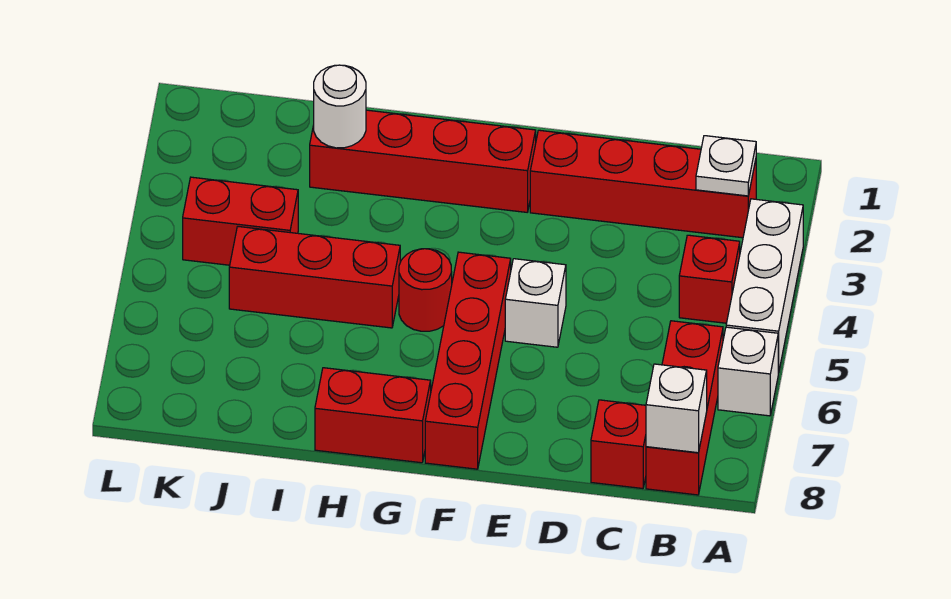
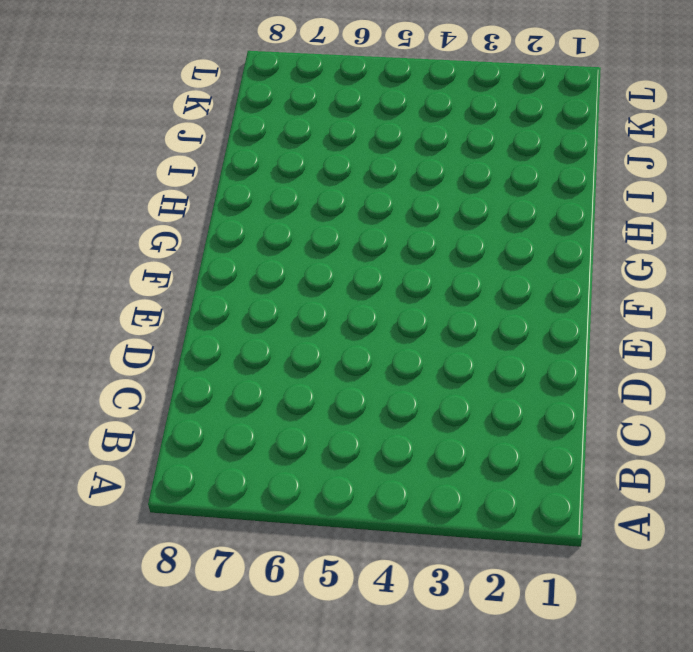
none -> white 1x3 brick [726,199,803,373]
none -> white 1x1 brick [718,327,778,416]
none -> red 1x4 brick [530,130,756,238]

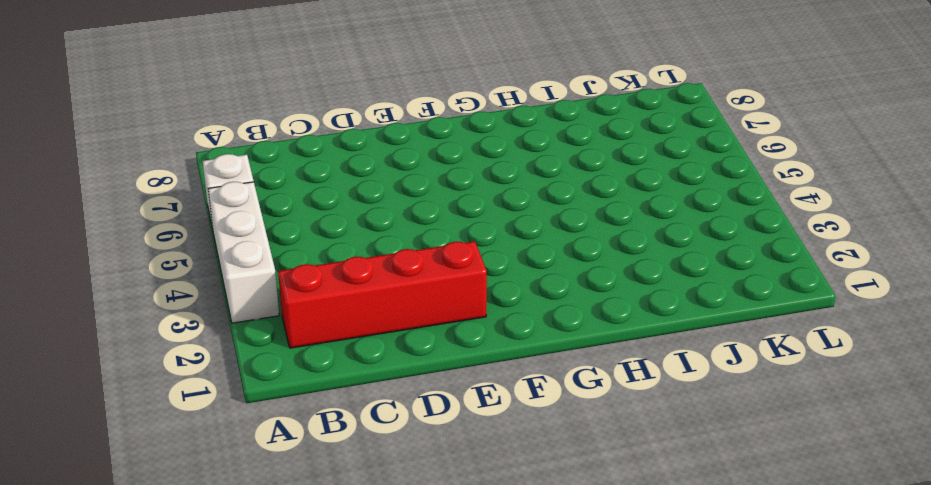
none -> red 1x1 brick [679,235,740,323]
none -> red 1x3 brick [646,321,723,495]
none -> red 1x1 brick [591,400,646,489]

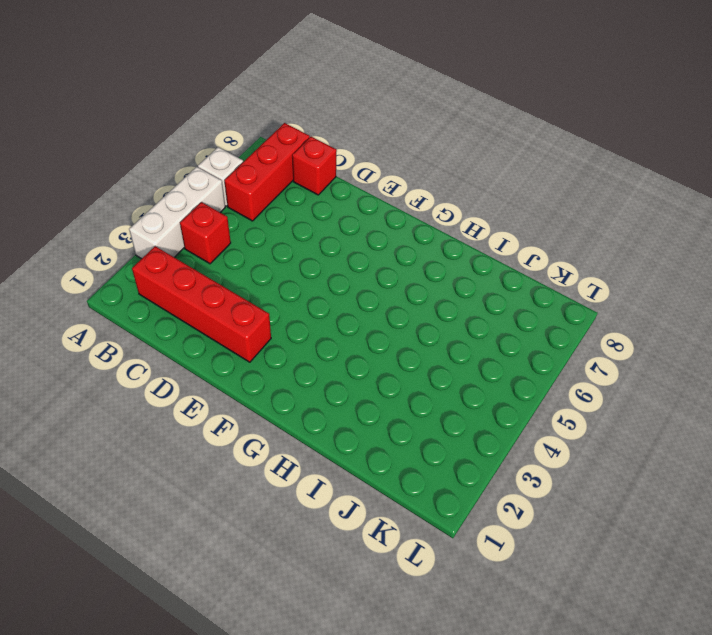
none -> white 1x1 brick [505,259,566,347]
none -> red 1x4 brick [310,110,536,212]
none -> red 1x4 brick [425,252,511,469]

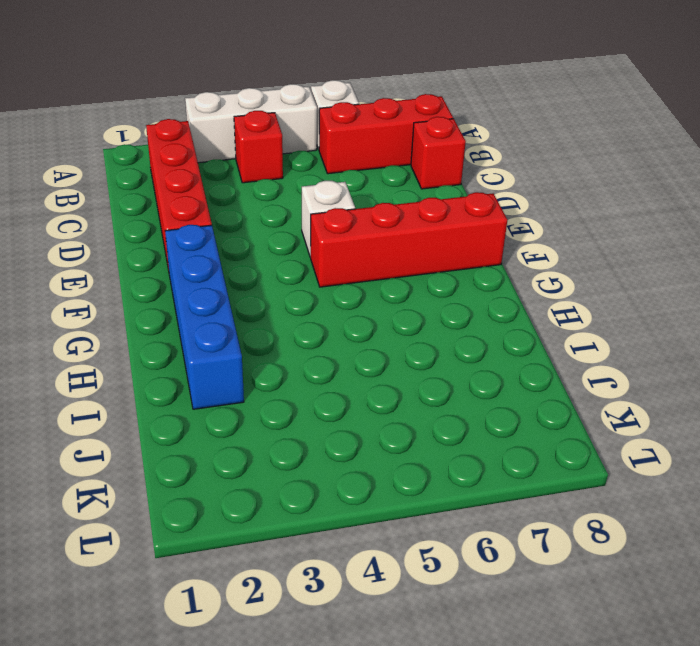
blue 1x4 brick [165,225,244,409] -> red 1x4 brick [310,110,536,212]
none -> red 1x1 round brick [399,249,452,331]
none -> red 1x2 brick [315,368,431,463]
none -> red 1x3 brick [229,227,400,328]

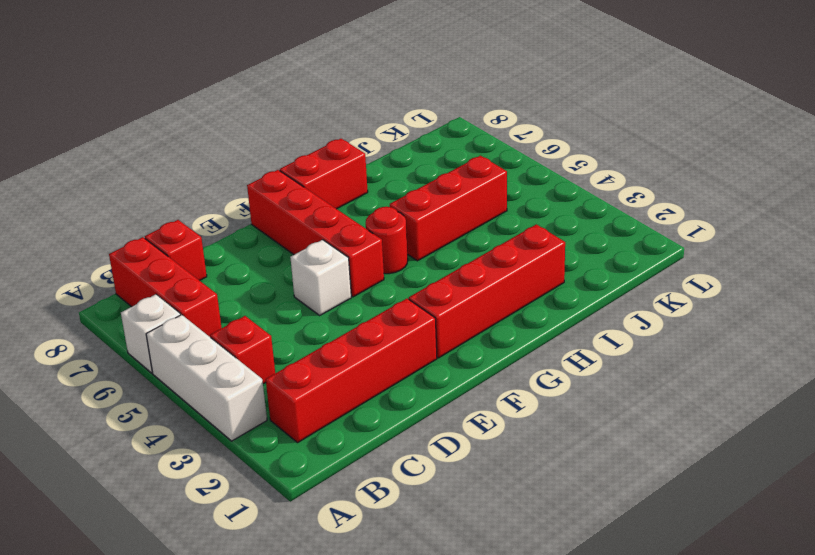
none -> red 1x2 brick [183,177,298,265]
none -> white 1x1 plate [696,136,756,196]
none -> white 1x1 brick [646,364,707,453]

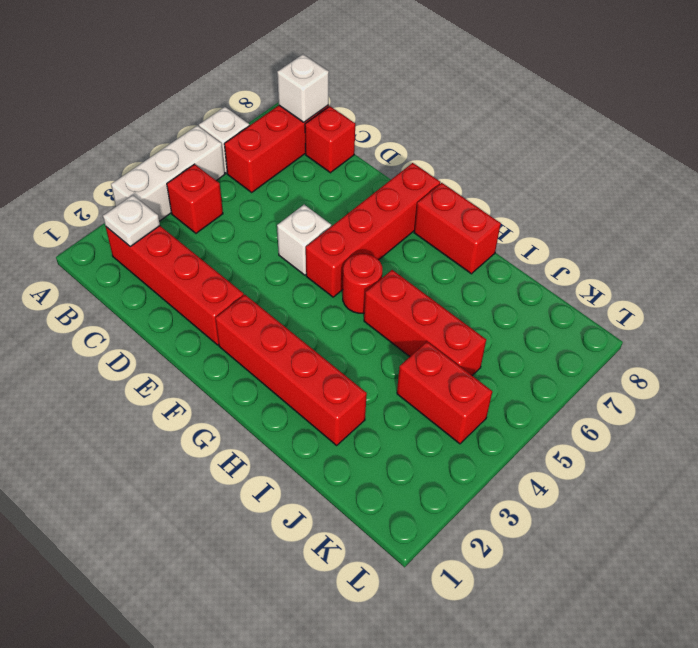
none -> white 1x1 round brick [314,65,366,148]

